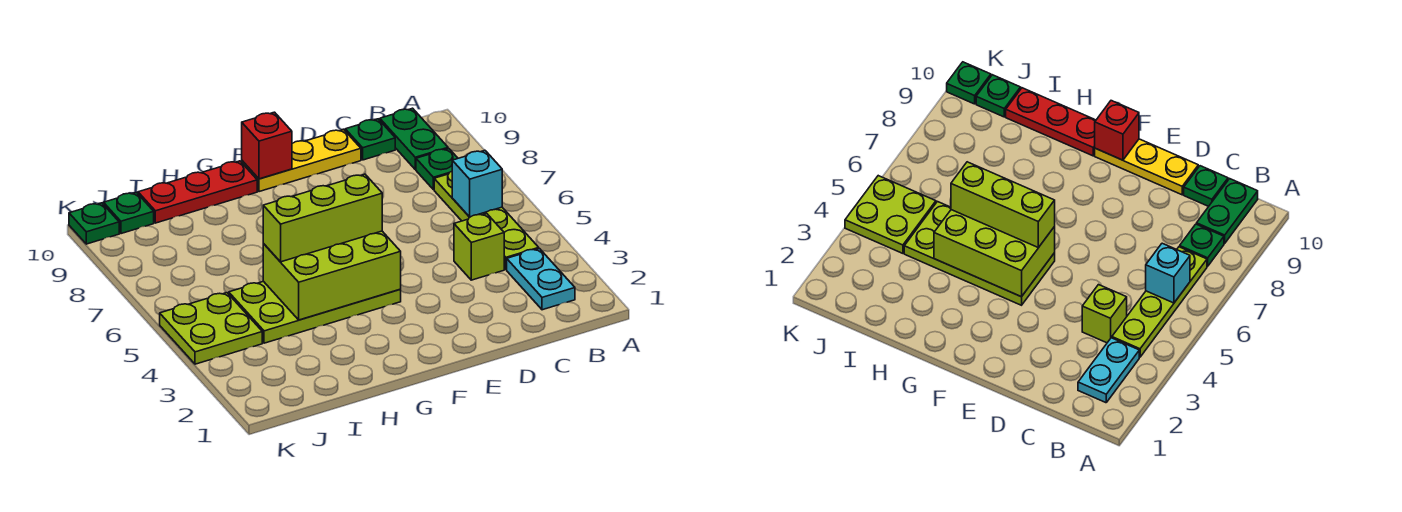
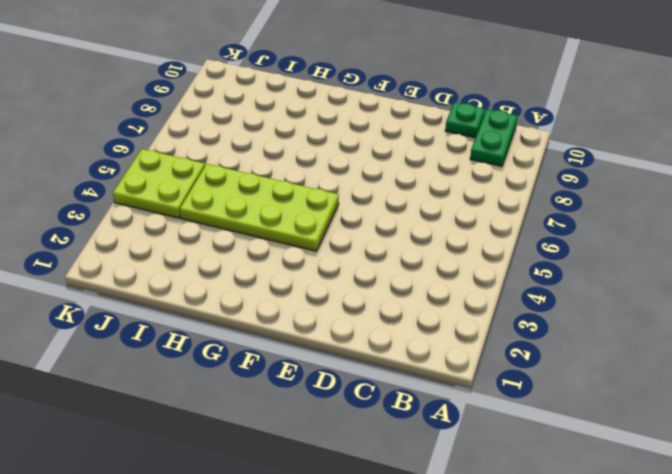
none -> cyan 1x2 plate [507,249,575,310]
none -> lime 1x4 plate [434,171,539,270]
none -> green 1x1 plate [416,148,458,190]

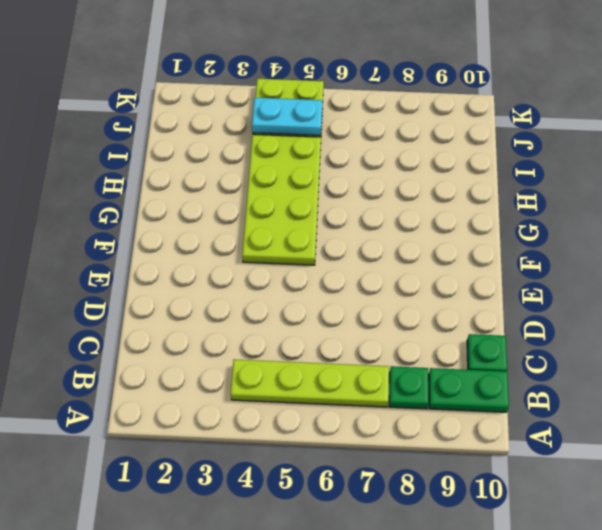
cyan 1x2 plate [252,98,323,135] -> cyan 1x2 plate moved to [507,249,575,310]
none -> lime 1x1 brick [454,214,504,280]
none -> yellow 1x3 plate [242,129,361,192]
none -> red 1x3 plate [138,161,257,223]

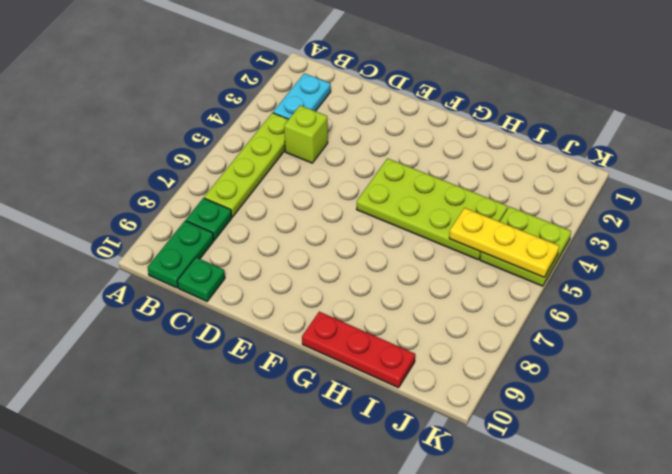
yellow 1x3 plate [449,208,559,277] -> yellow 1x3 plate moved to [242,129,361,192]
none -> green 1x1 plate [104,192,154,234]
none -> green 1x1 plate [69,203,119,244]
none -> cyan 1x1 brick [452,150,502,217]

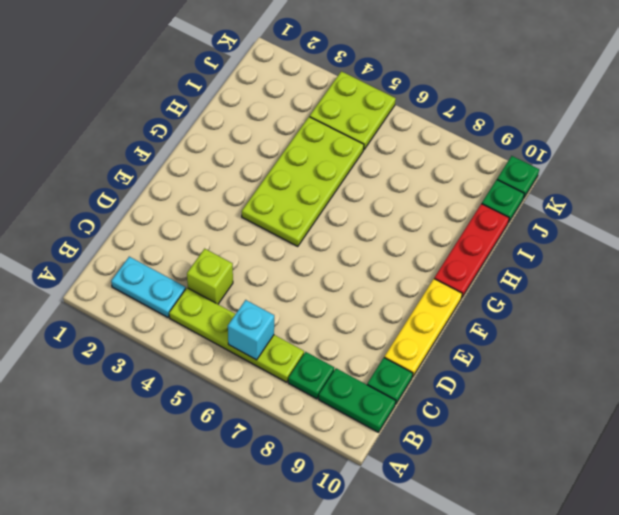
none -> lime 2x3 brick [263,231,401,320]
none -> red 1x1 brick [242,112,292,179]
none -> lime 1x3 brick [263,174,382,262]

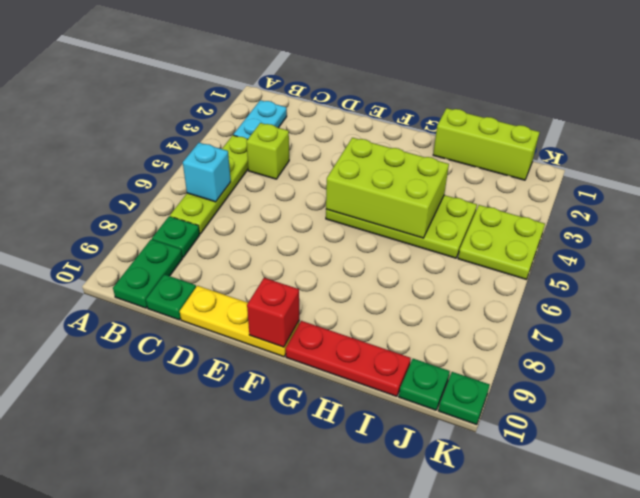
lime 1x3 brick [433,108,540,180] -> lime 1x3 brick moved to [263,174,382,262]

